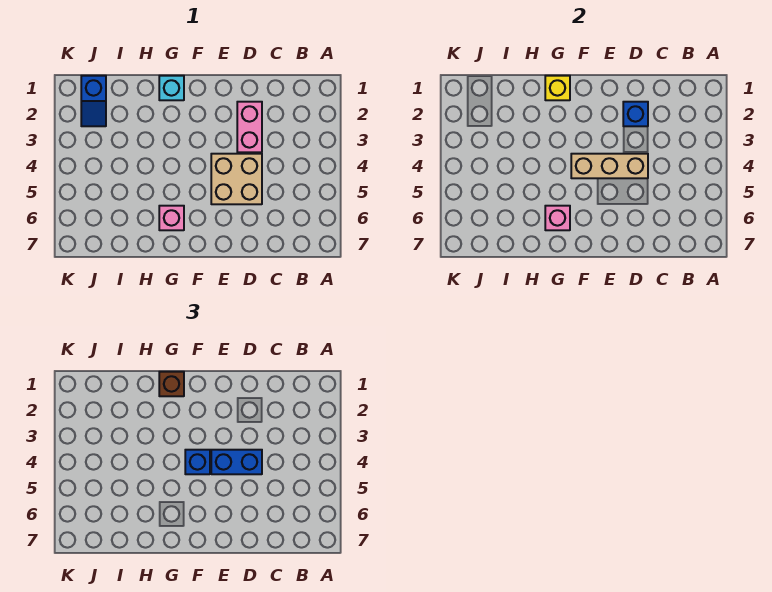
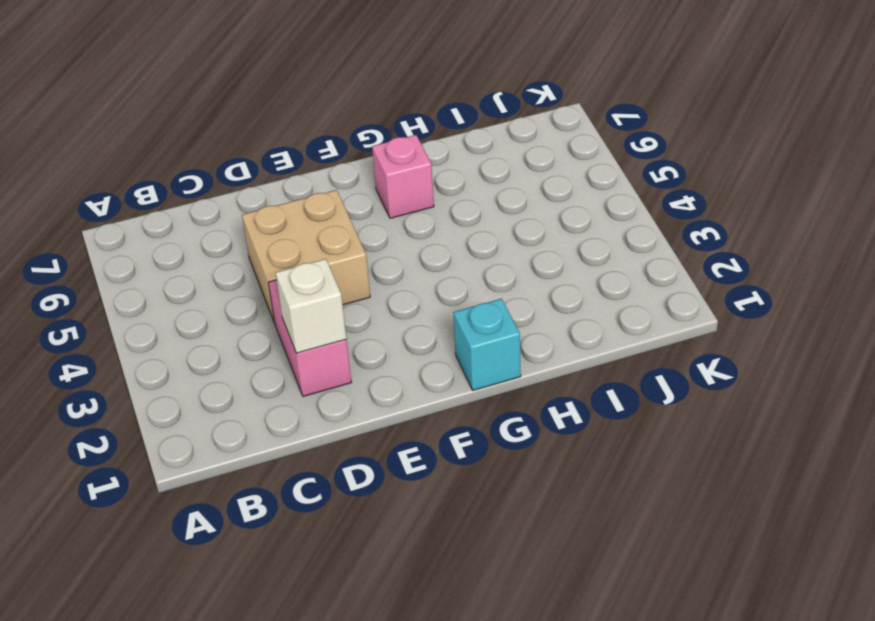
white 1x1 brick [276,259,346,353] -> blue 1x1 brick [623,102,648,126]
none -> blue 1x2 slope [81,76,106,126]
none -> tan 1x3 brick [571,154,648,178]
none -> yellow 1x1 brick [545,76,570,100]

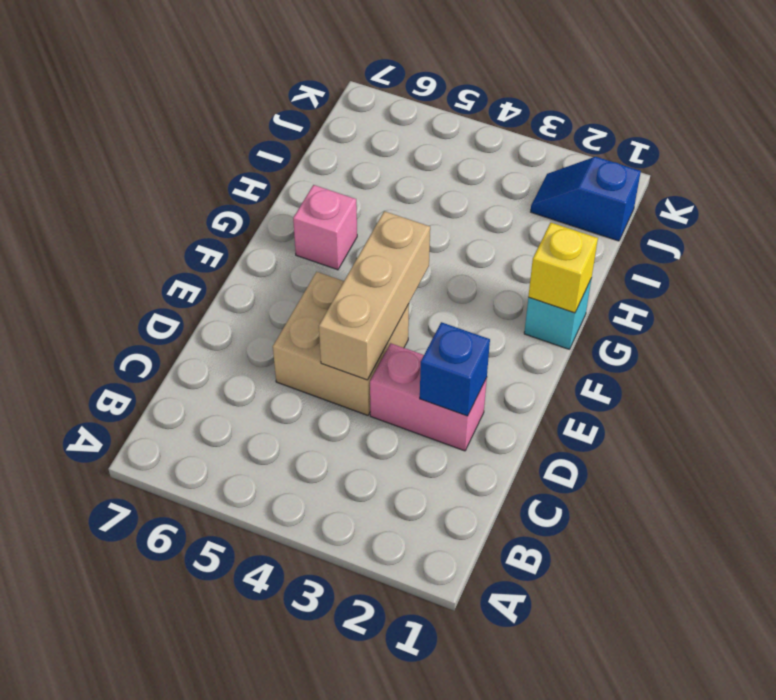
none -> pink 1x1 brick [545,206,570,230]
none -> blue 1x2 brick [211,450,262,474]
none -> blue 1x1 brick [185,450,210,474]

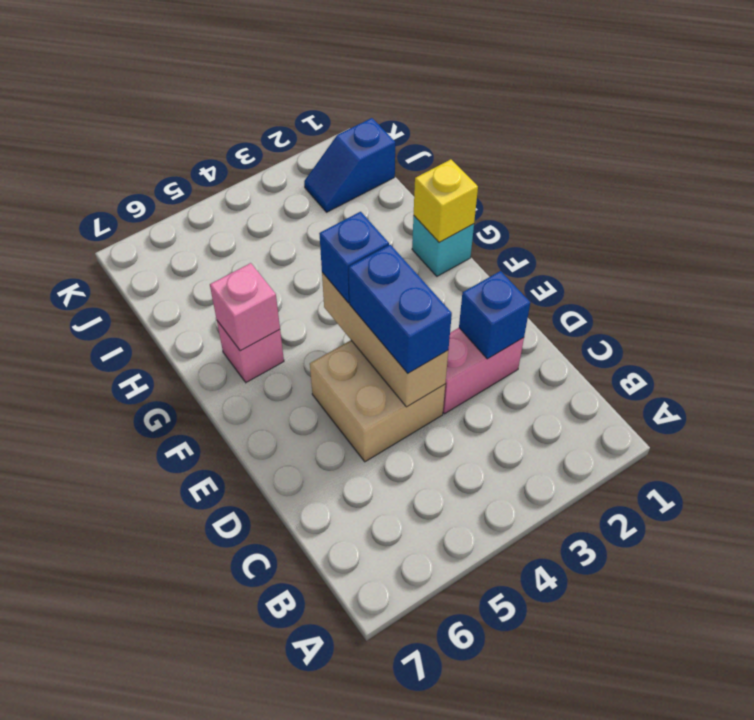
none -> brown 1x1 brick [159,372,184,396]

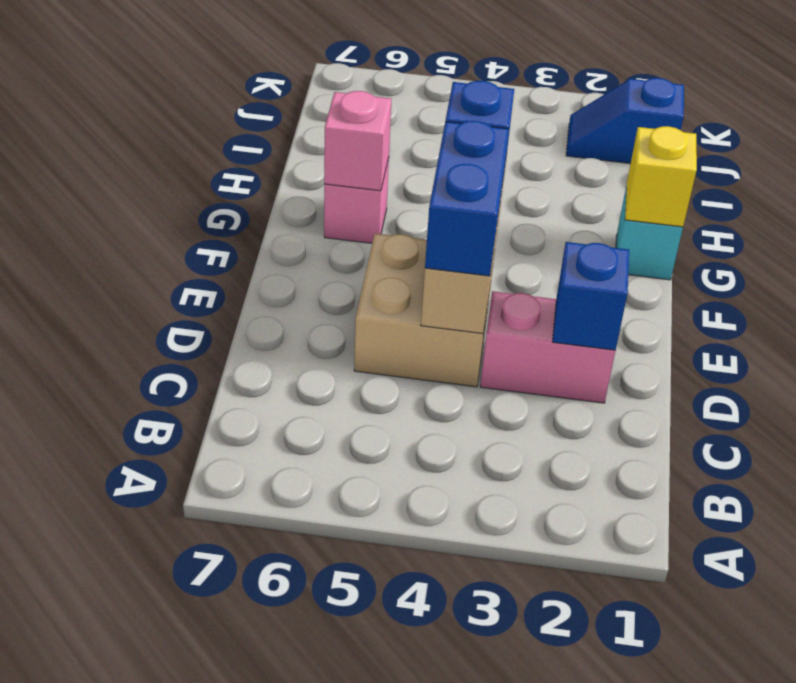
none -> brown 1x1 brick [159,372,184,396]

